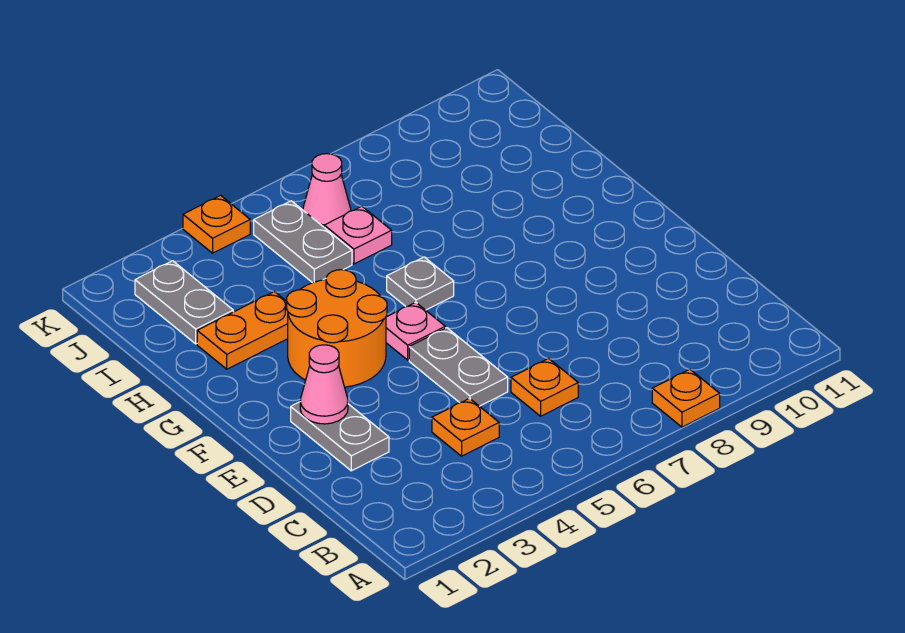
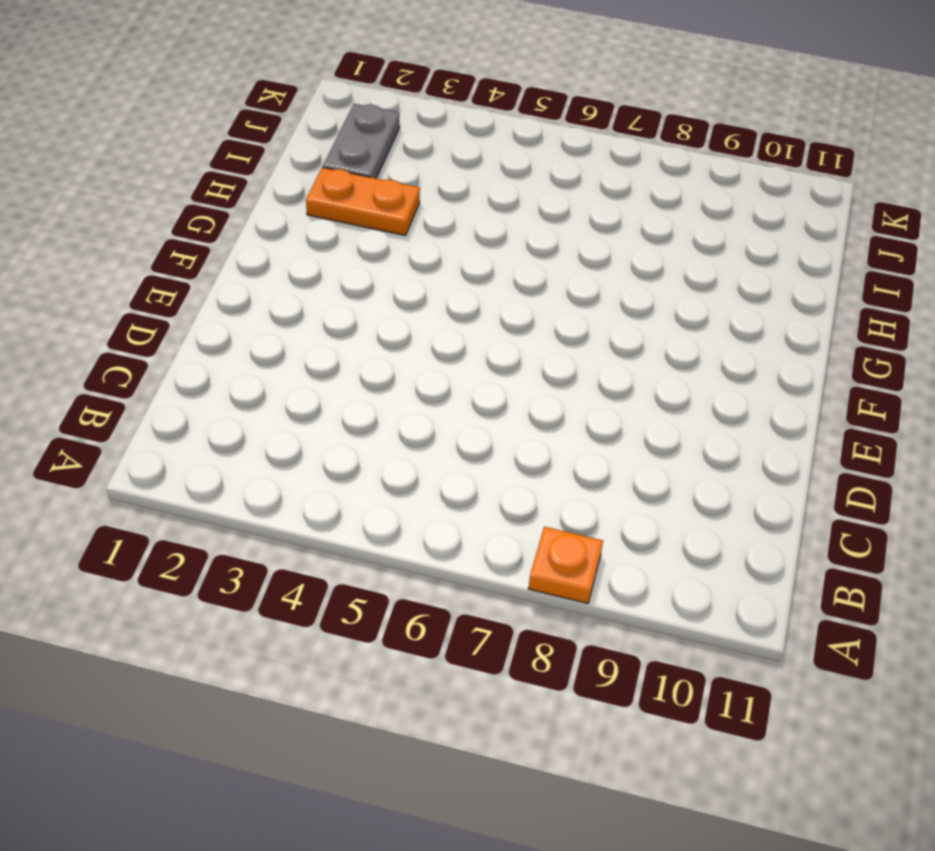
none -> orange 1x1 plate [432,398,499,456]
none -> orange 1x1 plate [511,359,578,416]
none -> grey 1x2 plate [291,402,389,471]

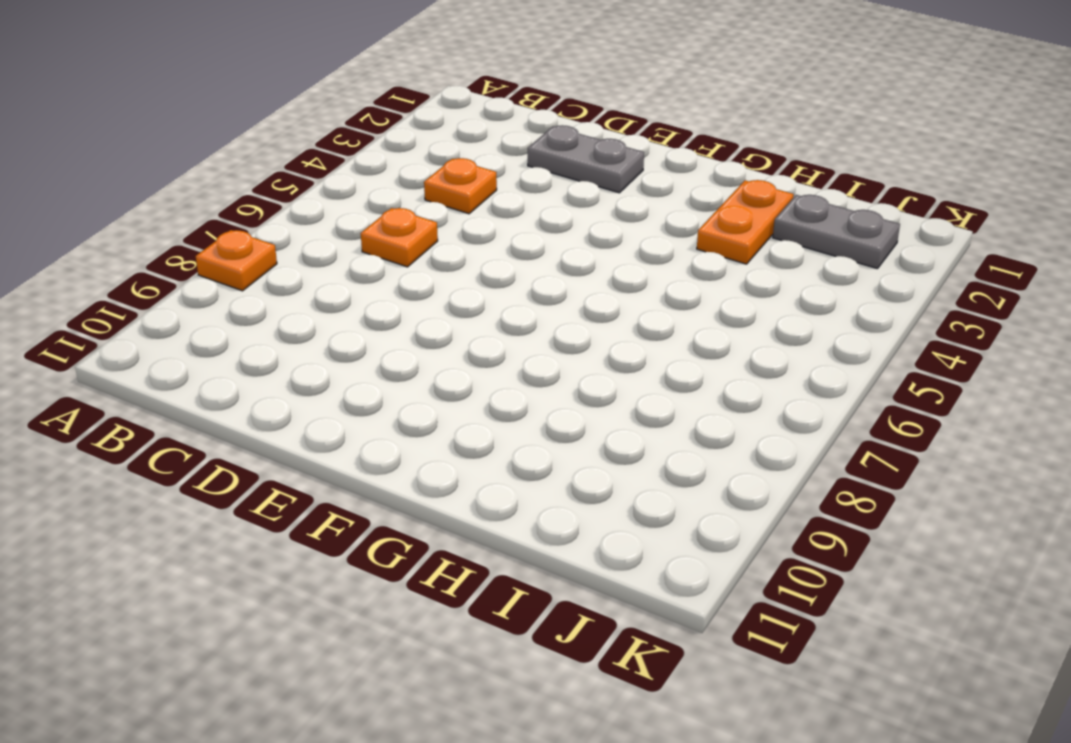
none -> grey 1x2 plate [409,328,508,406]
none -> orange 2x2 round brick [287,270,387,387]
none -> pink 1x1 plate [386,302,445,360]

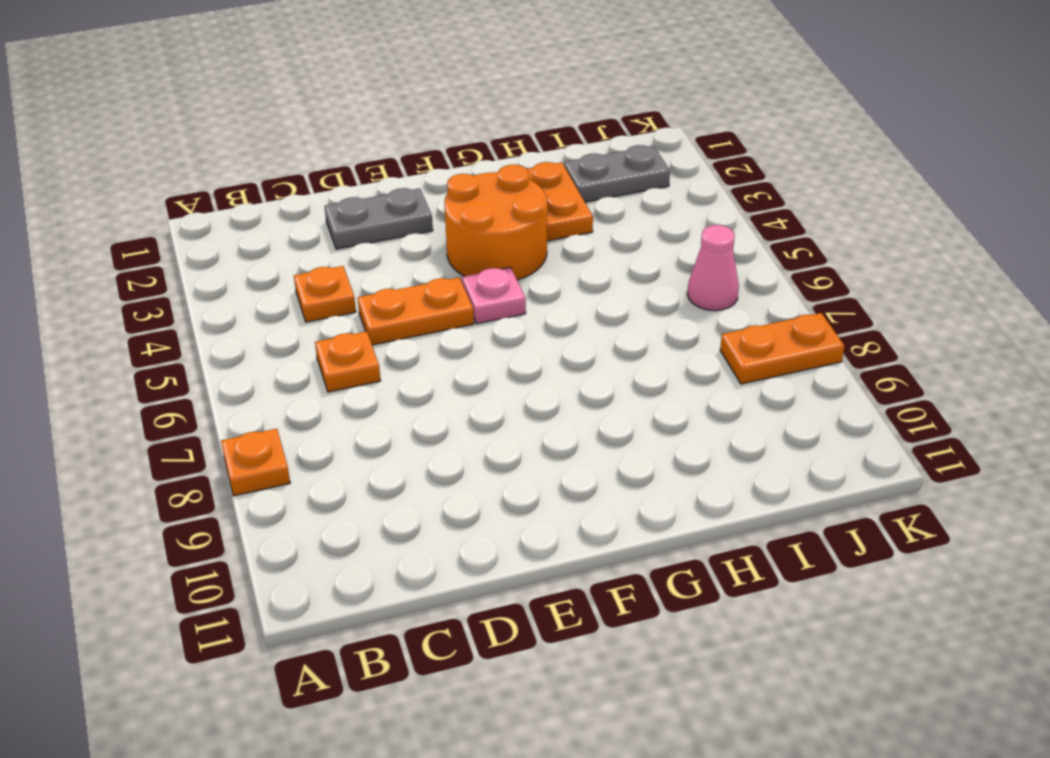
orange 1x2 plate [358,277,474,345] -> grey 1x2 plate [409,328,508,406]
orange 1x2 plate [720,313,844,384] -> none
none -> grey 1x1 plate [387,257,454,310]
none -> grey 1x2 plate [254,201,352,283]
none -> pink 1x1 plate [324,206,392,264]

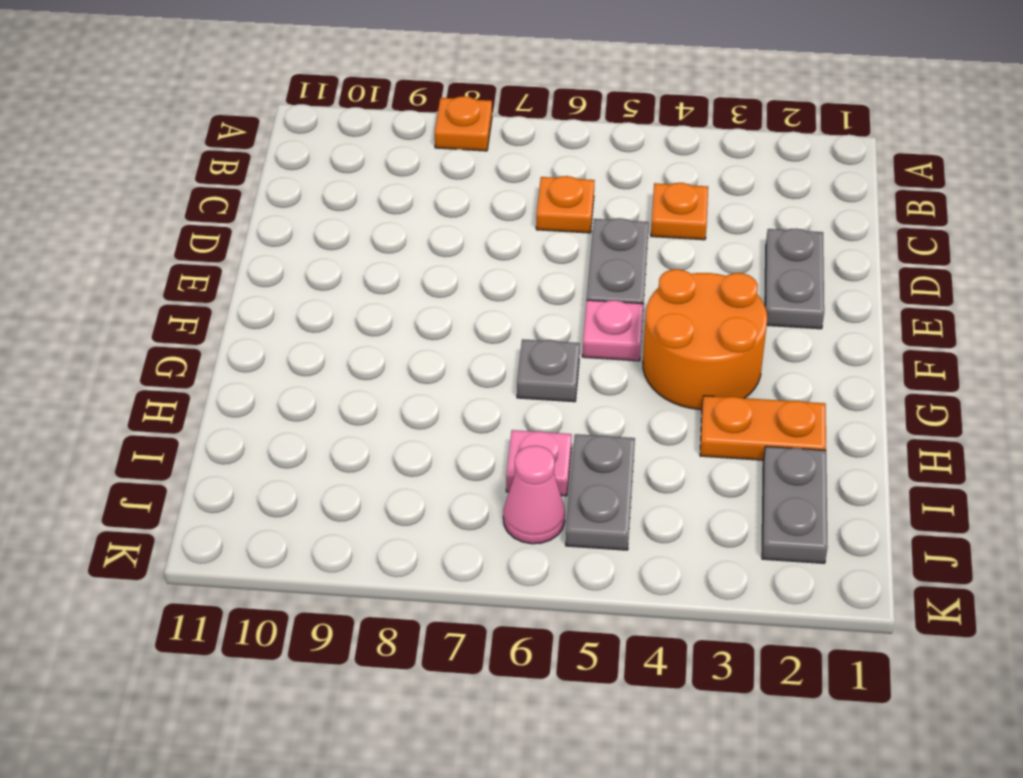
none -> orange 1x1 plate [183,195,250,253]
none -> pink 1x1 cone [300,345,348,424]

